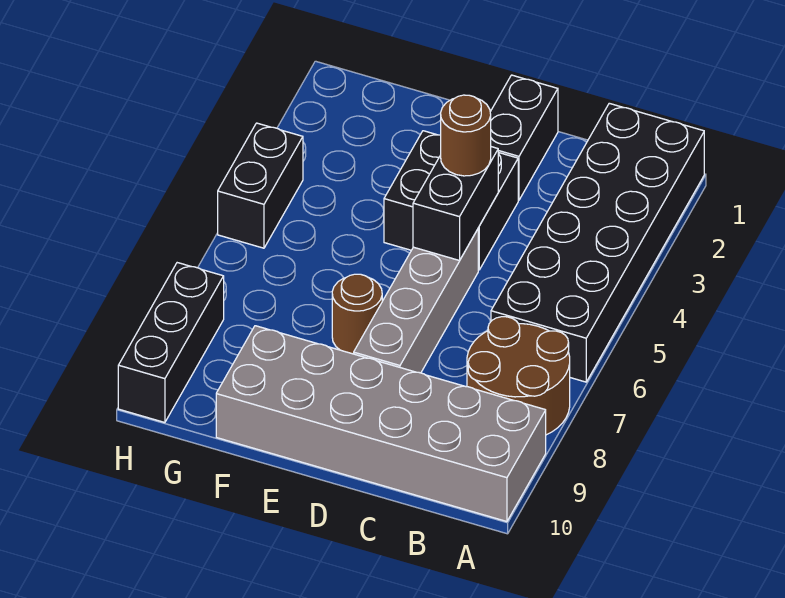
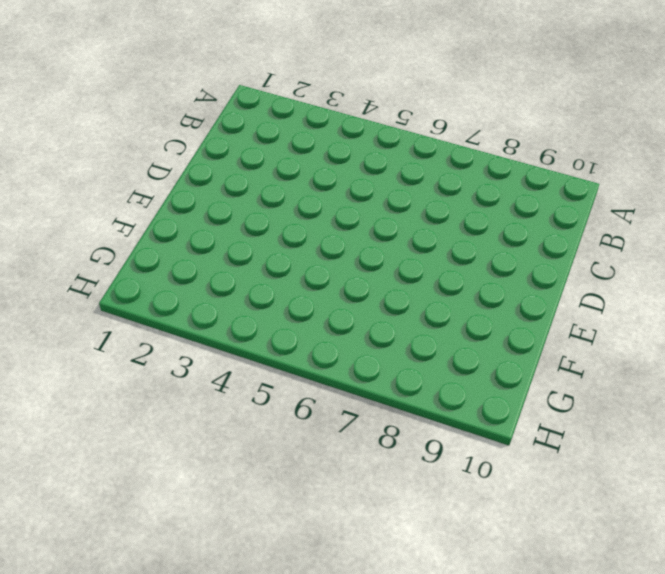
none -> black 2x6 brick [491,103,704,382]
none -> brown 2x2 round brick [467,317,570,435]

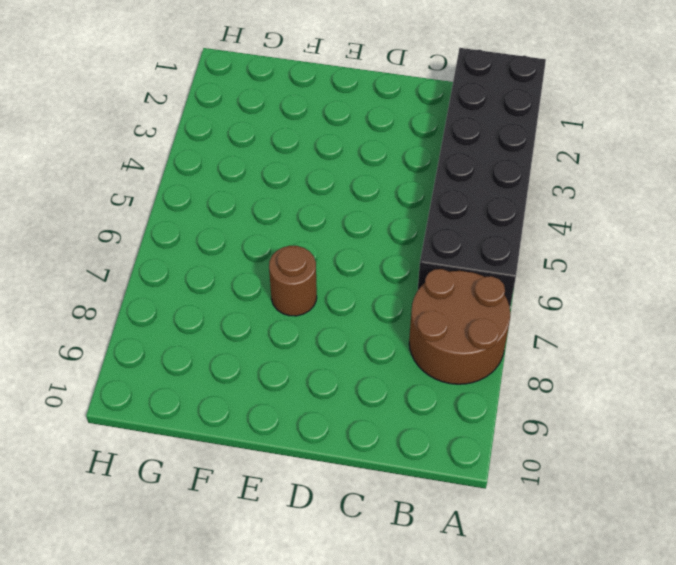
none -> grey 2x6 brick [216,326,546,522]
none -> black 1x2 brick [490,75,558,200]

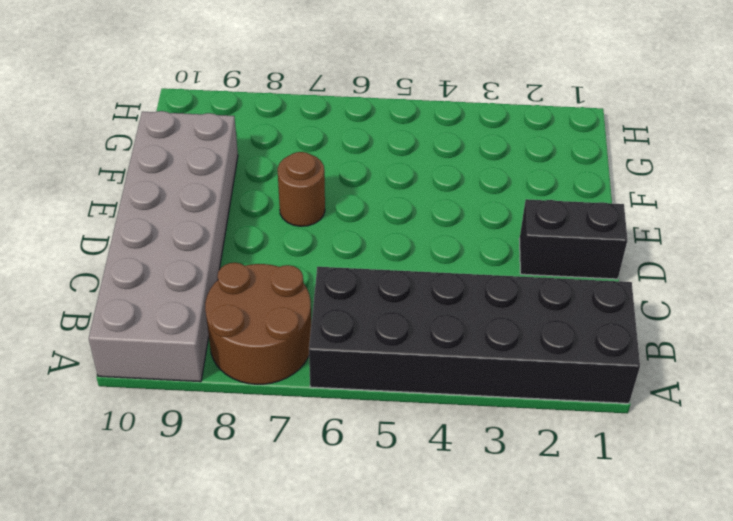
none -> black 2x2 brick [384,131,518,270]
none -> grey 1x4 brick [354,229,478,373]

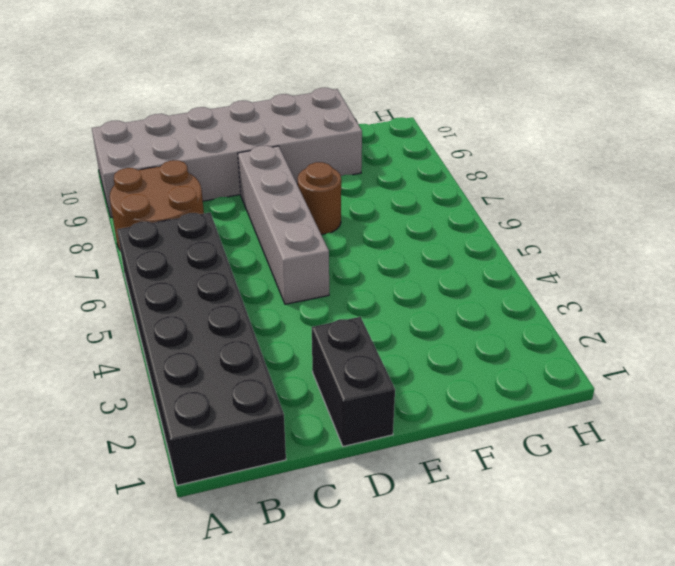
none -> black 2x2 brick [384,131,518,270]
none -> black 1x2 brick [218,123,303,248]

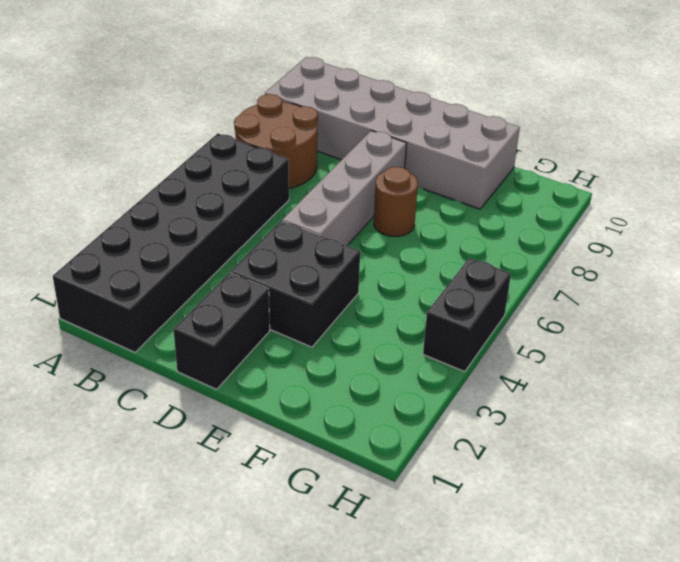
none -> black 1x3 brick [118,263,224,423]
none -> black 1x2 brick [413,147,498,260]

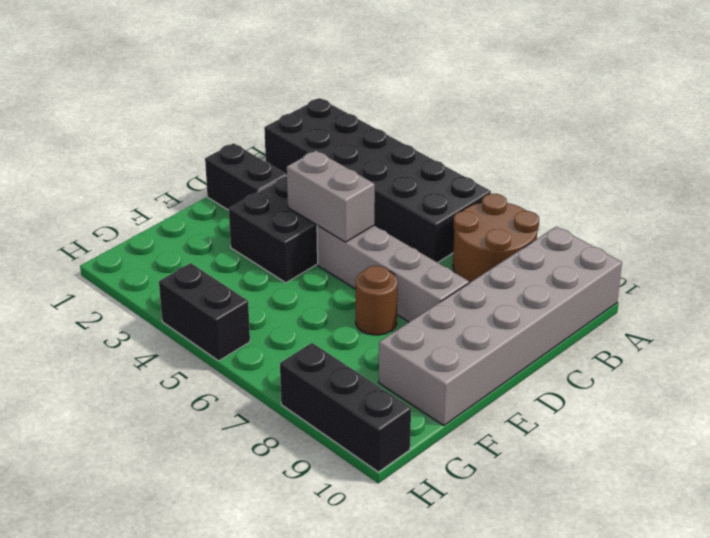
grey 1x2 brick [287,151,375,242] -> black 1x2 brick [413,147,498,260]
none -> brown 1x1 round brick [441,95,491,176]

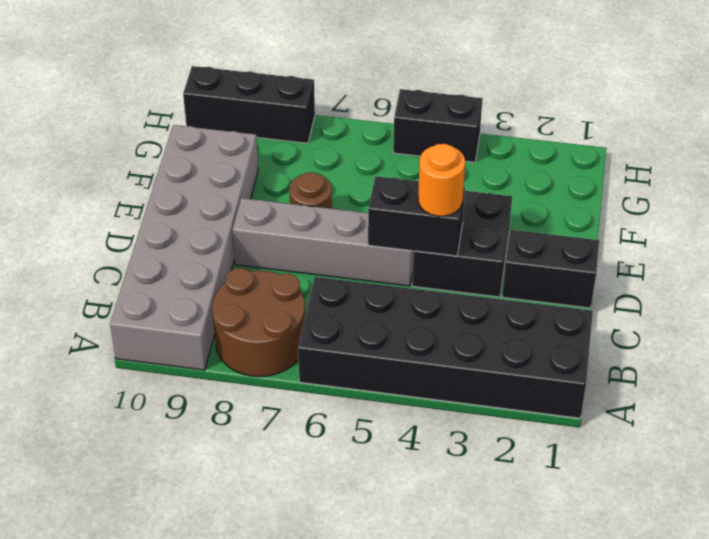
orange 1x1 round brick [418,144,465,216] -> brown 1x1 round brick [441,95,491,176]

